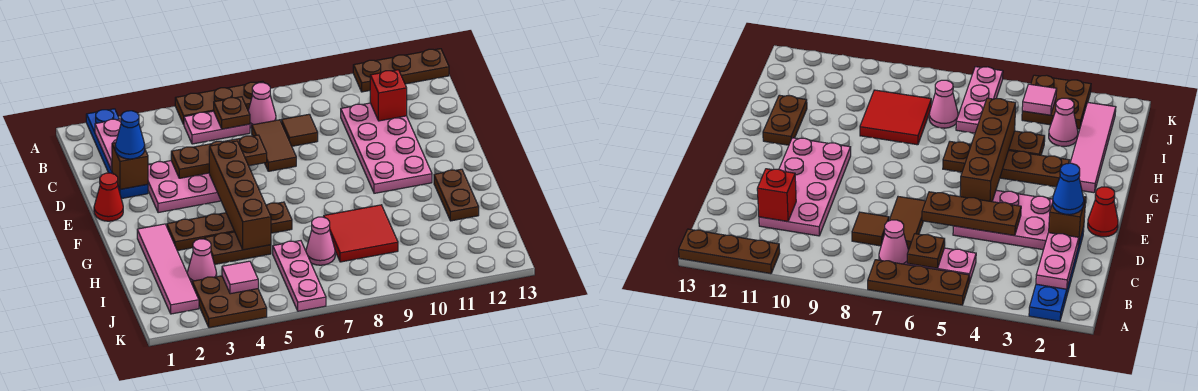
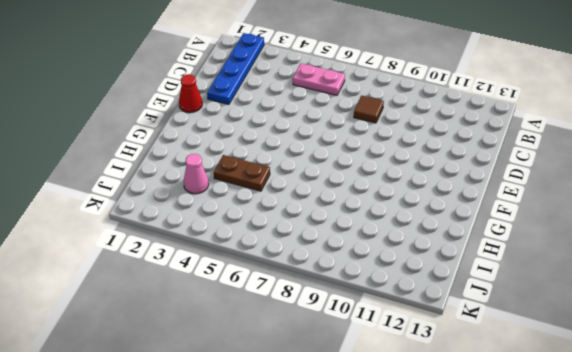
none -> brown 1x3 plate [175,81,264,124]
none -> brown 1x3 plate [353,49,449,92]
none -> pink 1x1 cone [248,83,276,128]

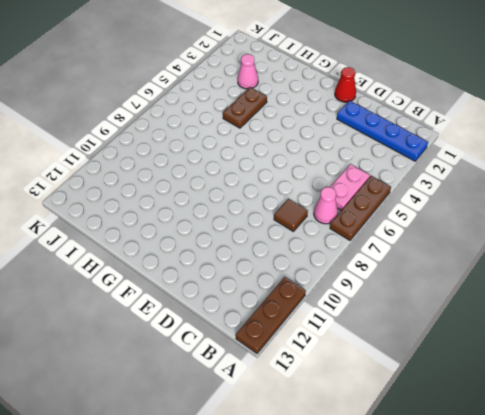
none -> brown 1x2 tile [252,120,296,171]
none -> pink 2x4 plate [341,103,432,193]
none -> pink 2x3 plate [148,161,221,213]

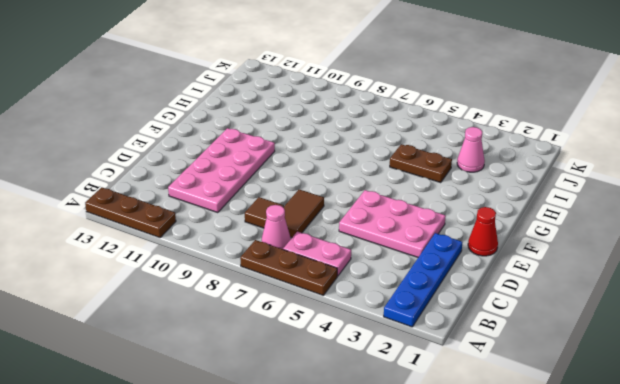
none -> pink 1x4 tile [137,224,199,314]
none -> brown 1x4 plate [167,202,292,251]
none -> brown 1x2 plate [434,169,479,221]

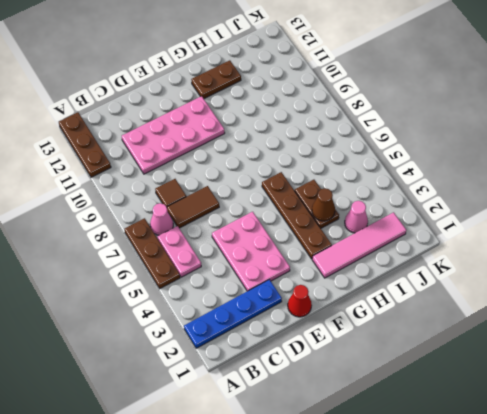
brown 1x1 cone [312,188,335,221] -> none
none -> red 2x2 tile [324,205,398,262]
none -> pink 1x3 plate [273,241,326,311]
none -> pink 1x1 cone [306,217,335,265]

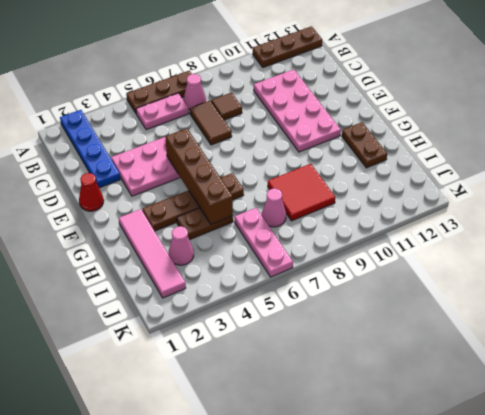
none -> brown 2x2 plate [192,276,267,328]
none -> pink 1x2 plate [95,119,121,170]
none -> brown 1x1 plate [214,97,250,129]

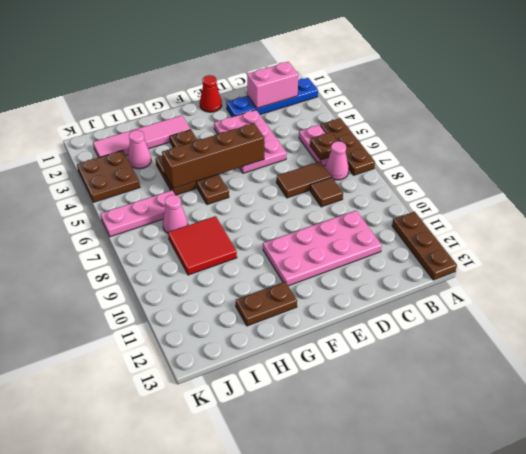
pink 1x2 brick [247,62,298,108] -> pink 1x2 plate [95,119,121,170]
none -> red 1x1 brick [370,70,407,121]
none -> brown 1x1 brick [112,143,148,189]
none -> brown 1x3 plate [171,135,267,178]

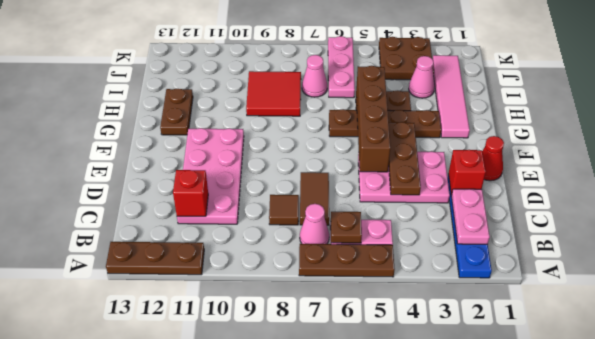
red 1x1 brick [448,150,486,195] -> brown 1x1 brick [112,143,148,189]
brown 1x3 plate [389,122,421,195] -> brown 1x3 plate turned to [171,135,267,178]
none -> pink 1x1 tile [222,261,258,294]
none -> blue 1x1 cone [115,111,145,159]

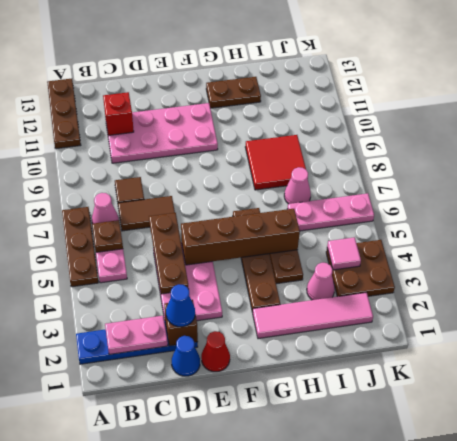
blue 1x1 cone [172,336,200,376] -> none

